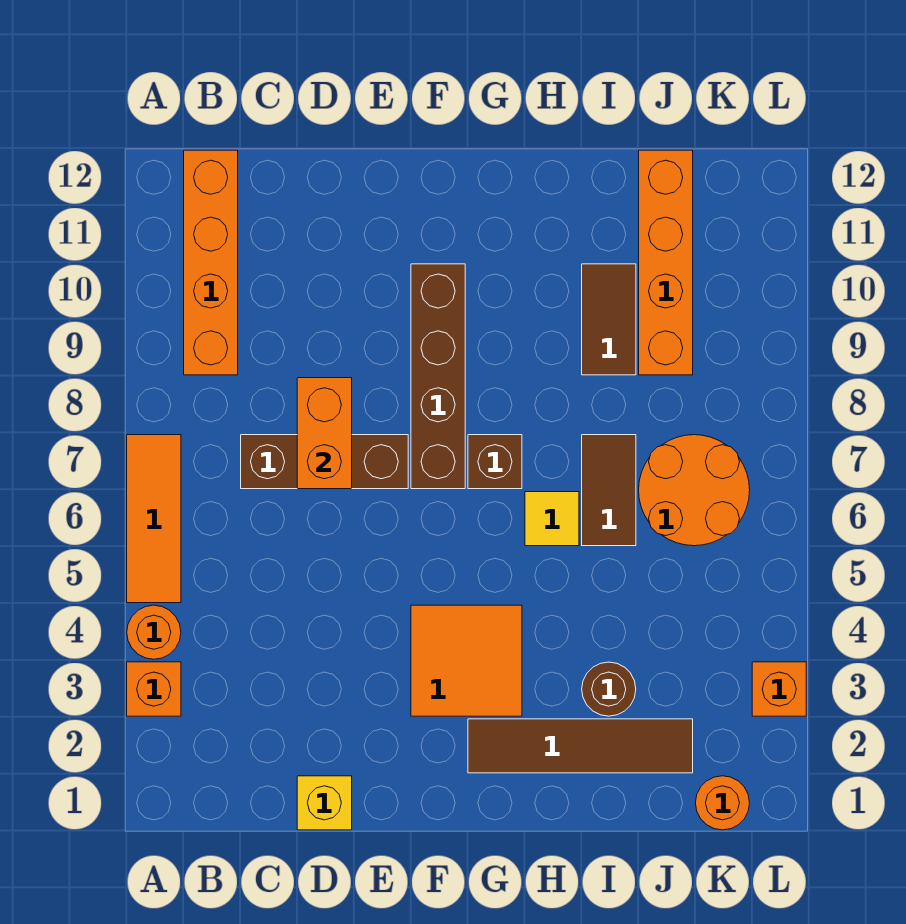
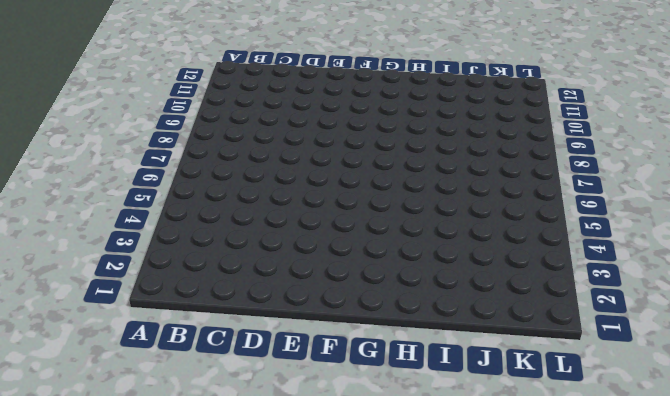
none -> orange 1x1 brick [127,662,181,716]
none -> orange 1x1 round brick [127,605,181,659]
none -> orange 1x3 tile [127,435,181,603]

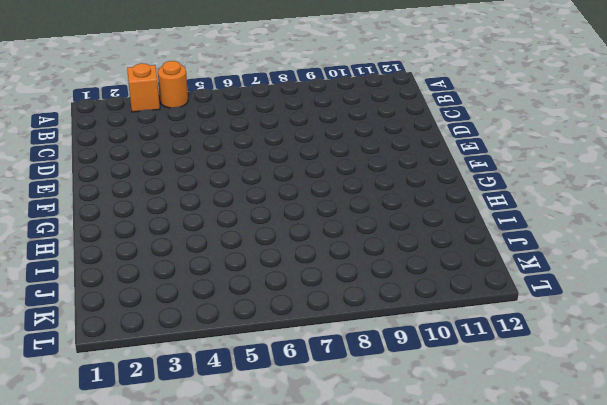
none -> orange 1x3 tile [127,435,181,603]
none -> orange 1x4 brick [184,150,238,375]
none -> brown 1x3 brick [241,435,408,489]

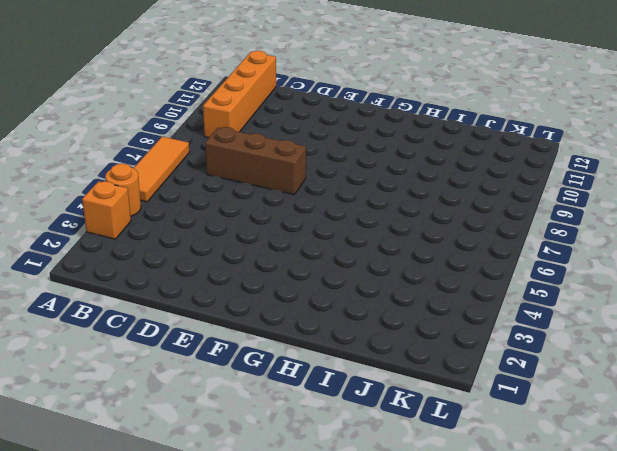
none -> yellow 1x1 brick [297,776,352,830]
none -> orange 2x2 tile [411,605,522,716]
none -> brown 1x4 brick [411,264,465,489]

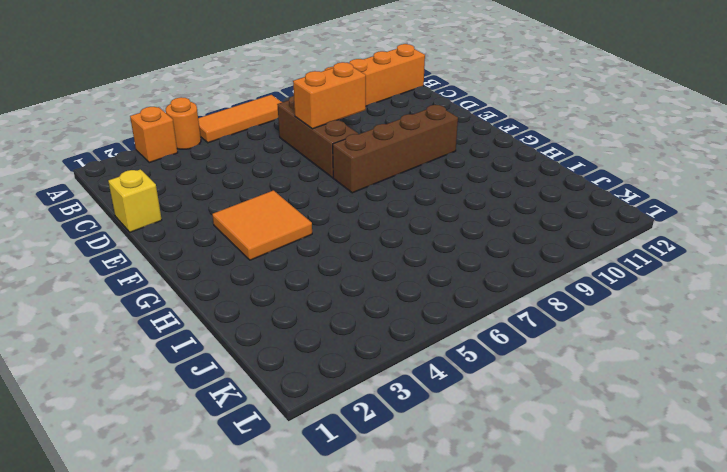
none -> brown 1x4 tile [468,719,693,773]
none -> brown 1x1 brick [468,435,522,489]
none -> yellow 1x1 tile [525,492,579,546]

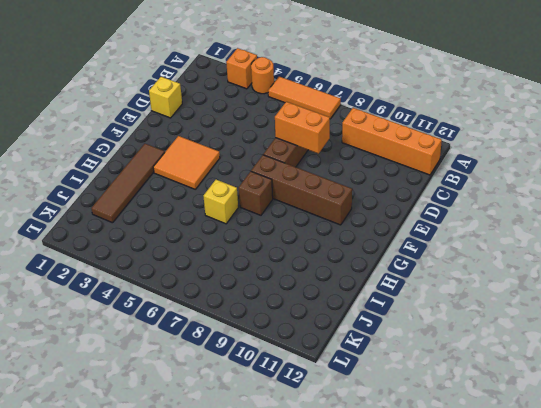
yellow 1x1 brick [204,180,238,224] -> yellow 1x1 tile [525,492,579,546]
none -> brown 1x1 round brick [582,662,636,716]
none -> brown 1x2 tile [582,435,636,546]
none -> brown 1x2 tile [582,264,636,375]

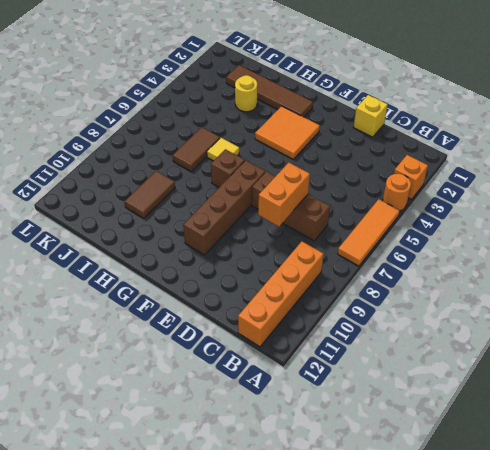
yellow 1x1 round brick [235,75,257,112] -> brown 1x1 round brick [582,662,636,716]
none -> orange 2x2 round brick [639,435,750,546]
none -> orange 1x4 brick [639,150,693,375]
none -> orange 1x1 round brick [696,776,750,830]

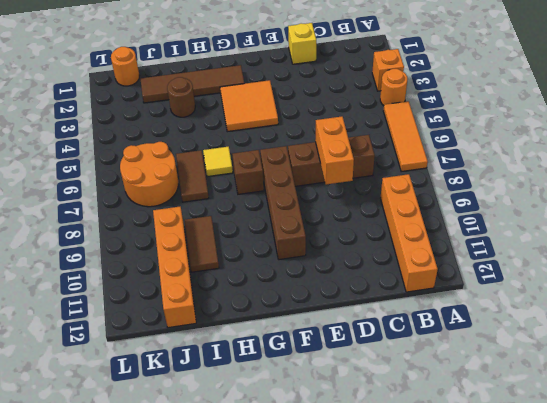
none -> orange 1x1 brick [752,662,806,716]

